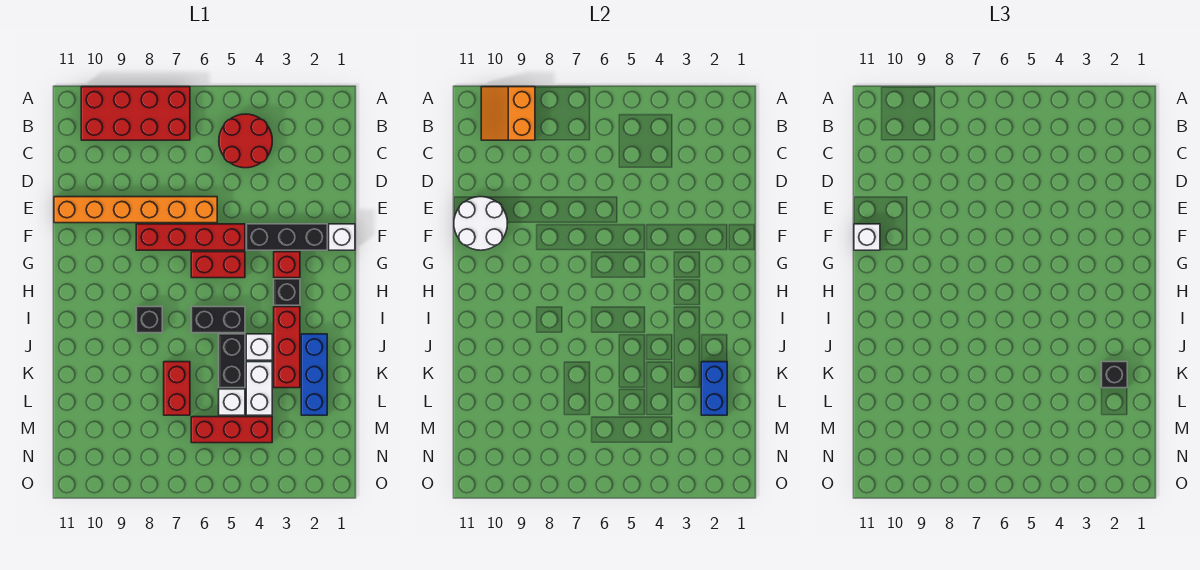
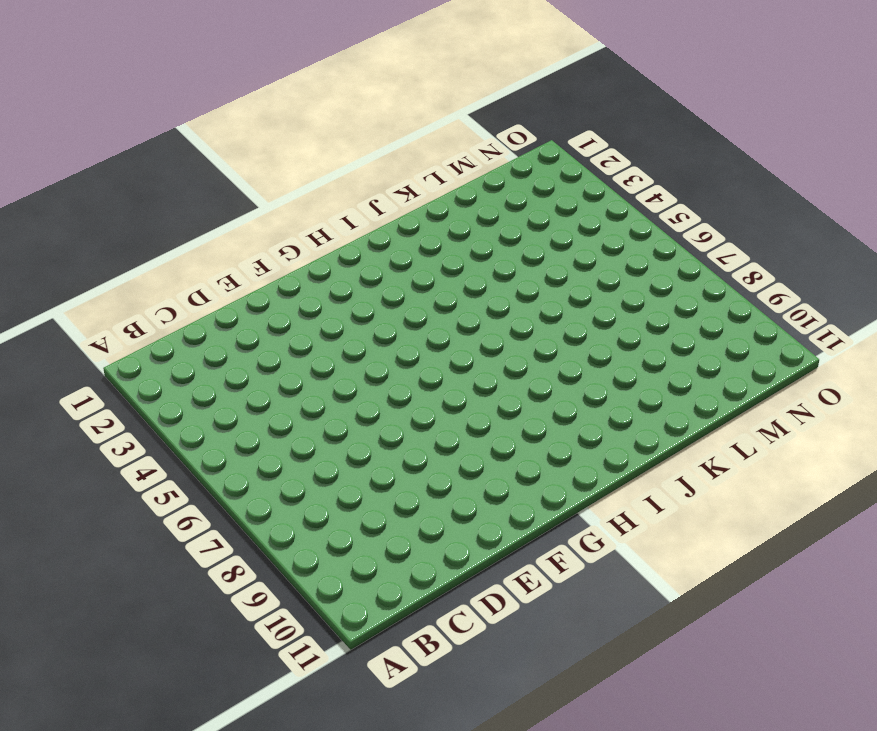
none -> red 2x4 brick [81,87,190,140]
none -> red 2x2 round brick [219,114,272,168]
none -> orange 1x6 brick [54,197,217,223]

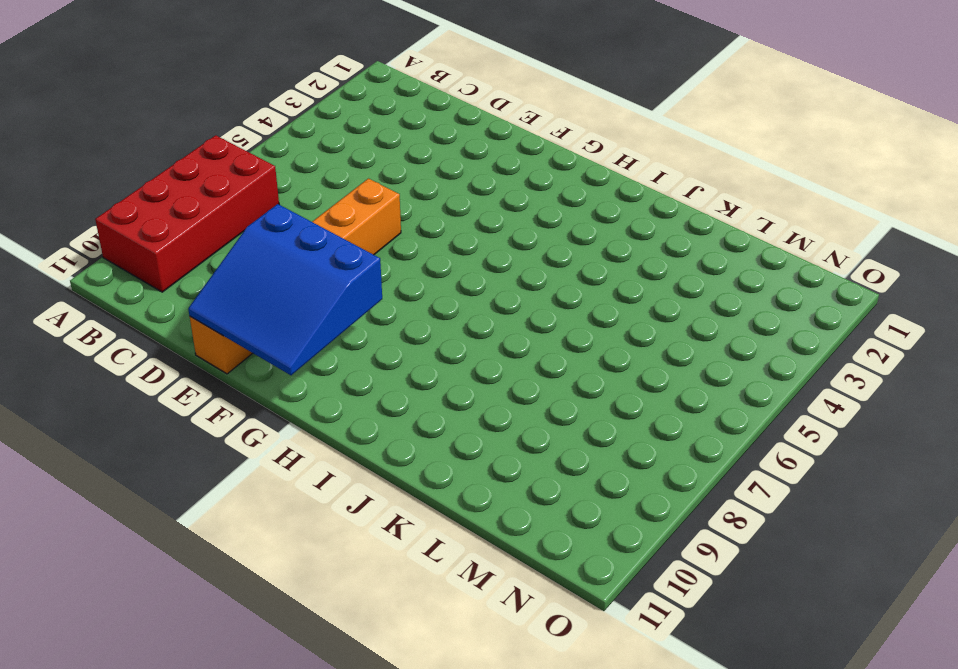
blue 3x3 slope [188,204,382,375] -> white 2x2 round brick [454,197,507,250]
none -> red 2x2 round brick [219,114,272,168]
none -> white 1x1 brick [329,224,355,250]
none -> black 1x3 brick [246,224,327,250]

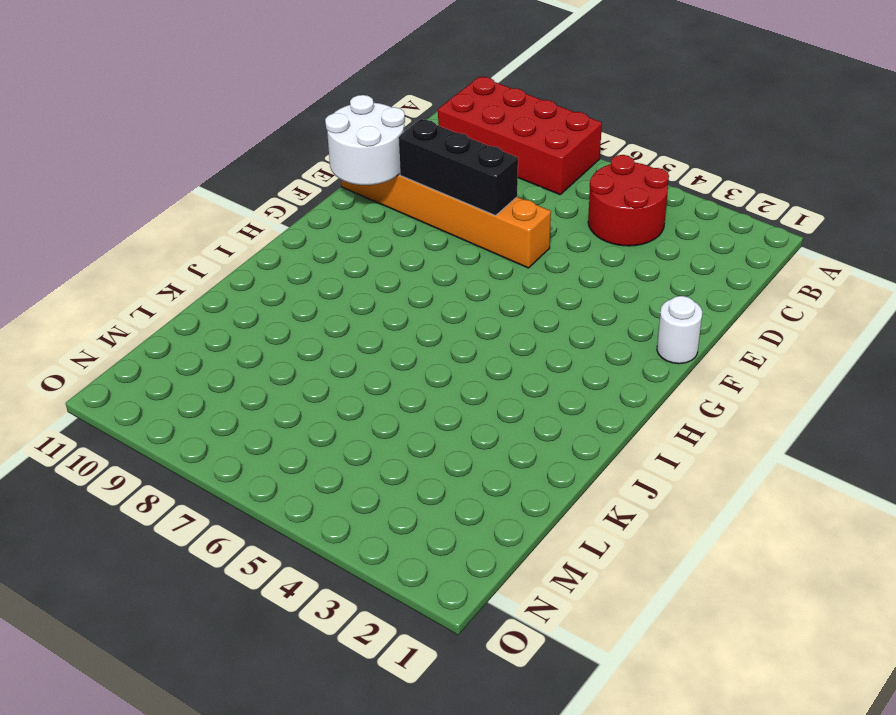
black 1x3 brick [398,119,518,215] -> black 1x3 brick moved to [246,224,327,250]
white 1x1 round brick [657,296,702,364] -> white 1x1 brick [329,224,355,250]
none -> red 1x4 brick [136,224,245,250]
none -> red 1x1 brick [274,252,300,278]
none -> red 1x2 brick [191,252,245,278]

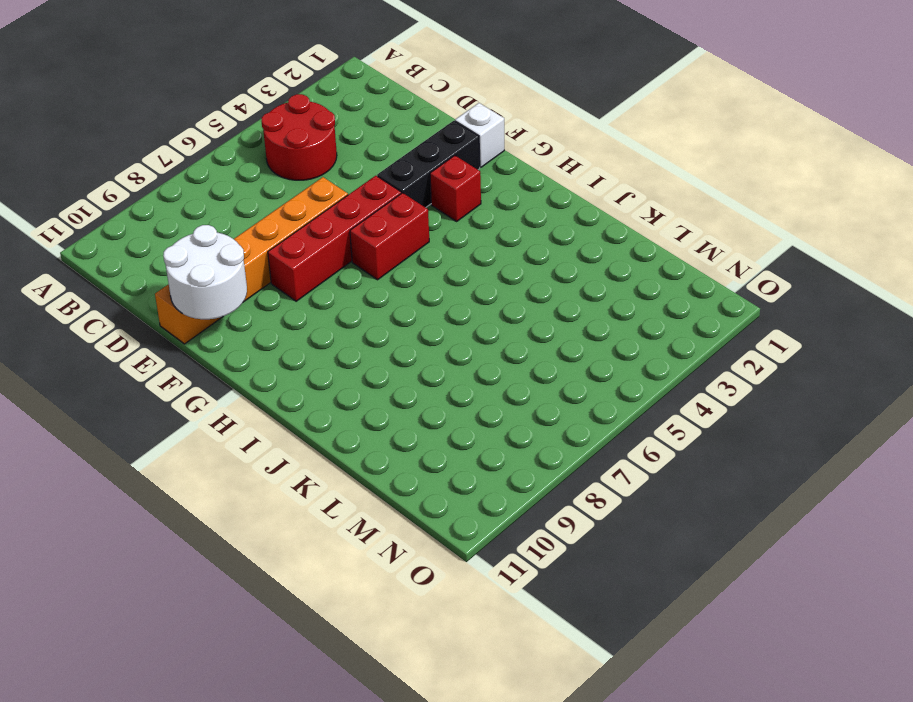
none -> red 2x4 brick [81,87,190,140]
none -> black 1x1 brick [274,279,300,305]
none -> red 1x3 brick [274,307,300,388]

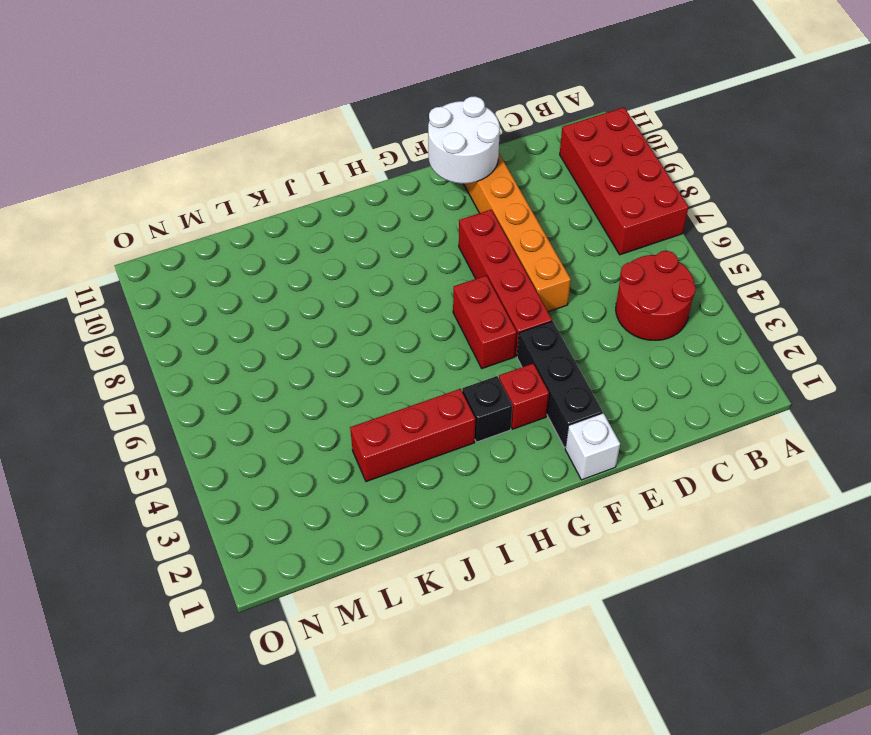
none -> black 1x2 brick [191,307,245,333]
none -> black 1x1 brick [136,307,162,333]
none -> blue 1x3 brick [301,334,327,415]

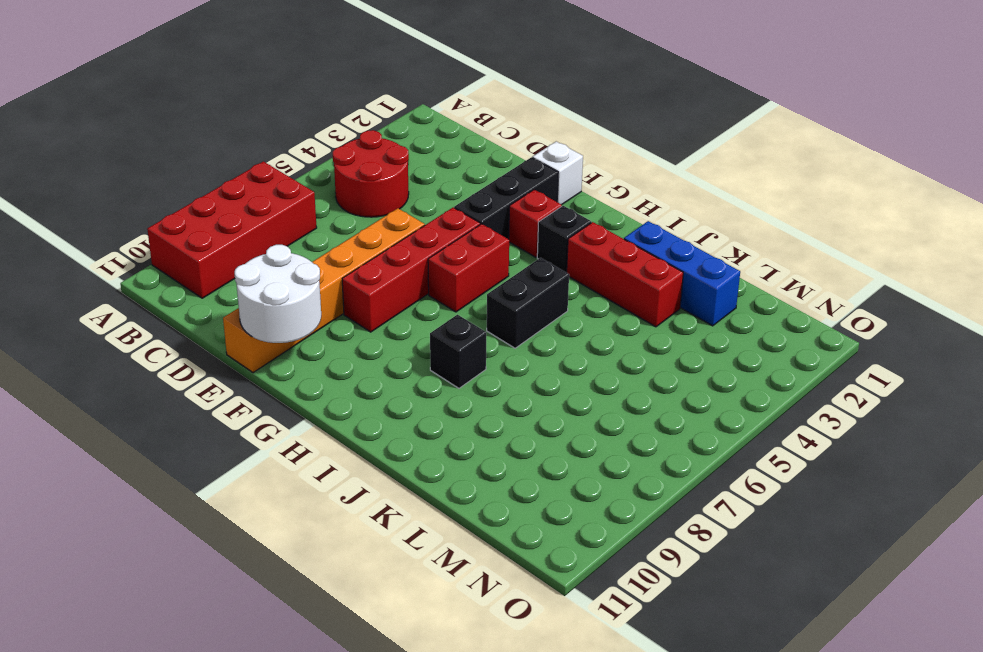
none -> white 1x1 brick [246,334,272,360]
none -> black 1x2 brick [219,334,245,388]
none -> white 1x2 brick [246,362,272,415]

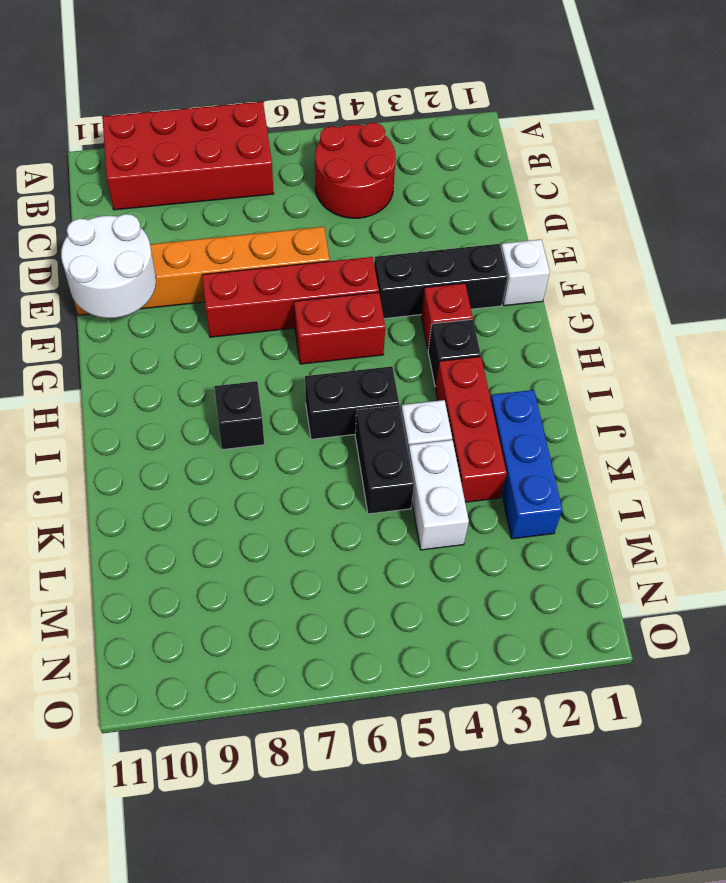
none -> red 1x2 brick [164,362,190,415]
none -> white 1x1 brick [219,389,245,415]
none -> red 1x3 brick [191,417,272,443]

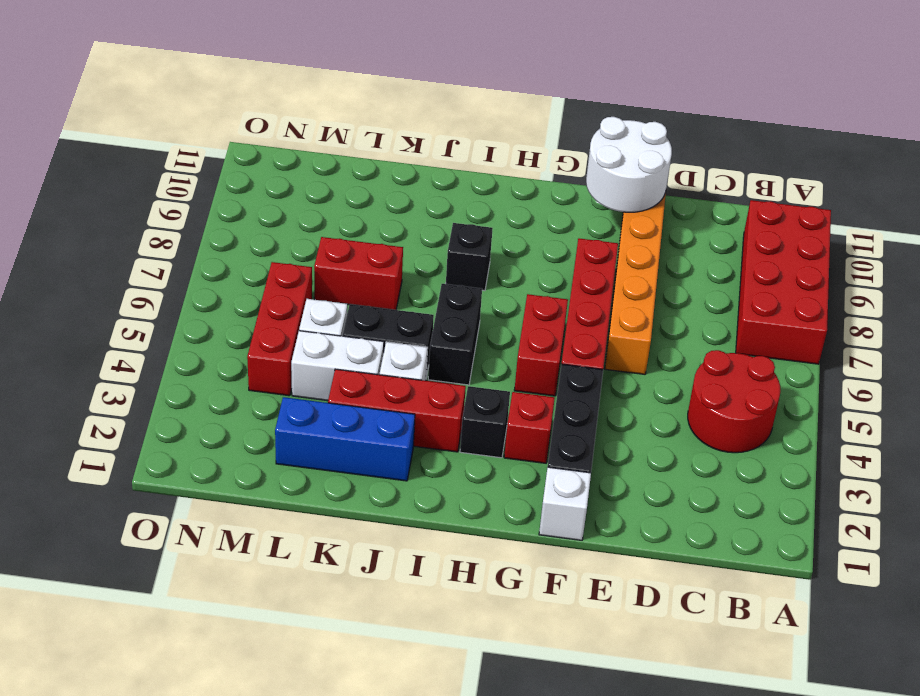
none -> orange 2x2 slope [481,87,535,140]
none -> blue 1x2 brick [701,362,727,415]
none -> white 1x1 brick [854,224,880,250]

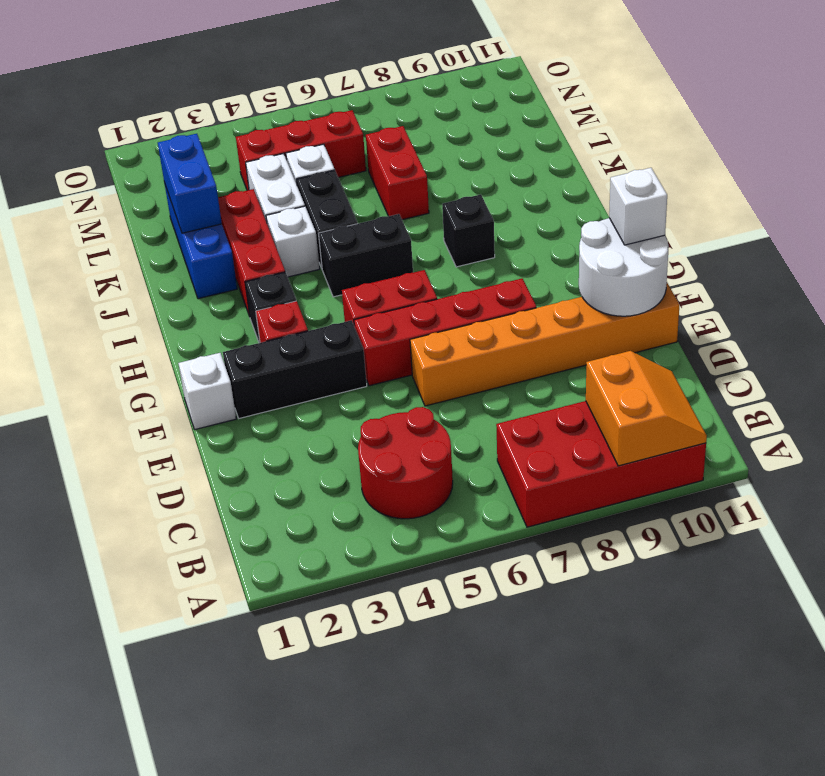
none -> black 1x1 brick [1101,362,1127,388]

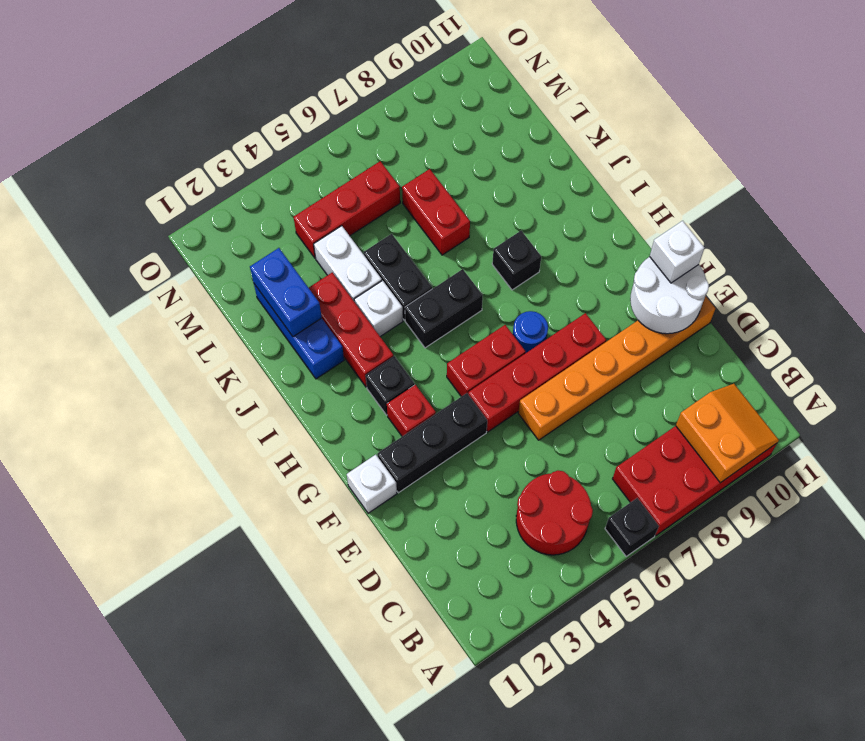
black 1x1 brick [605,498,659,556] -> black 1x1 brick moved to [1101,362,1127,388]
blue 1x1 round brick [513,311,548,353] -> none
none -> white 1x1 brick [219,389,245,415]

